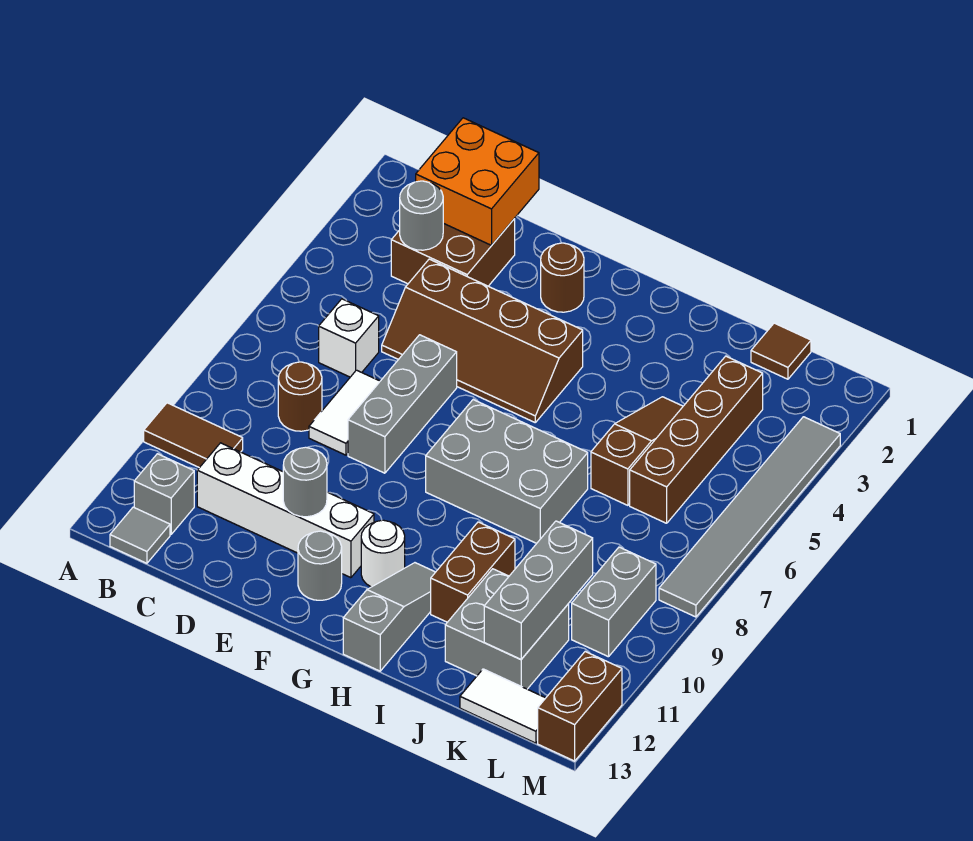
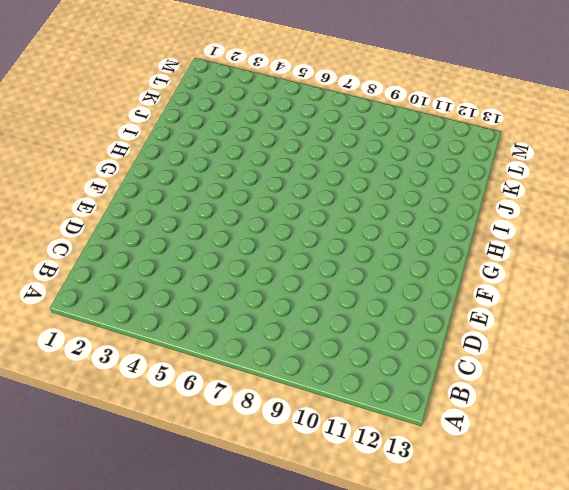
none -> brown 1x2 tile [144,403,243,468]
none -> grey 1x1 brick [134,454,194,534]
none -> grey 1x1 tile [110,507,170,563]

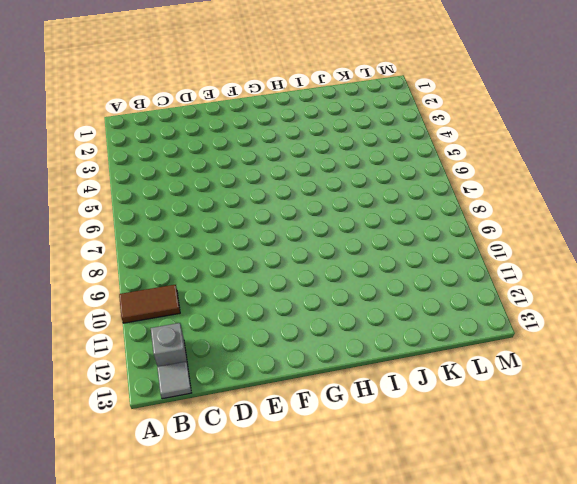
none -> brown 2x2 brick [391,219,515,286]
none -> white 1x1 brick [319,299,379,377]
none -> brown 1x1 round brick [278,362,322,431]

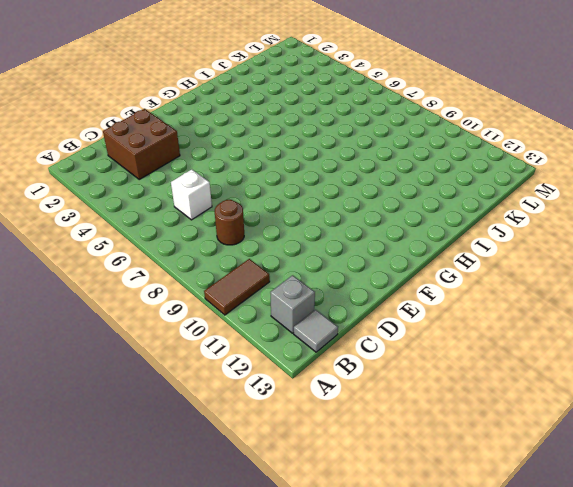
none -> white 1x4 brick [197,443,374,578]
none -> brown 2x4 slope [382,259,583,422]
none -> white 1x2 tile [309,370,380,455]

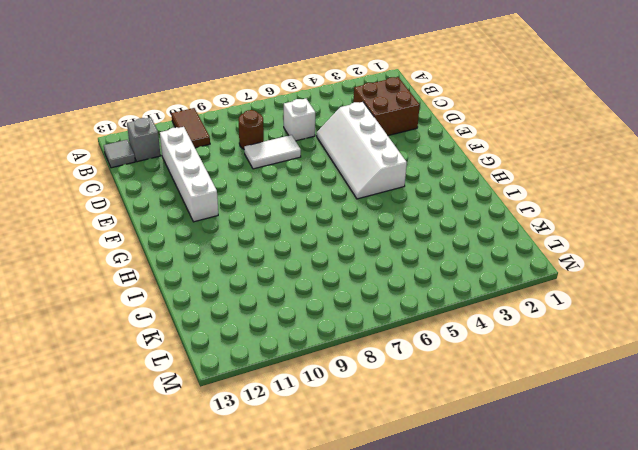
white 2x4 slope [317,102,407,199] -> brown 2x4 slope [382,259,583,422]
none -> grey 1x3 brick [348,335,457,473]
none -> brown 1x1 round brick [541,243,584,312]
none -> grey 1x1 round brick [298,531,342,600]

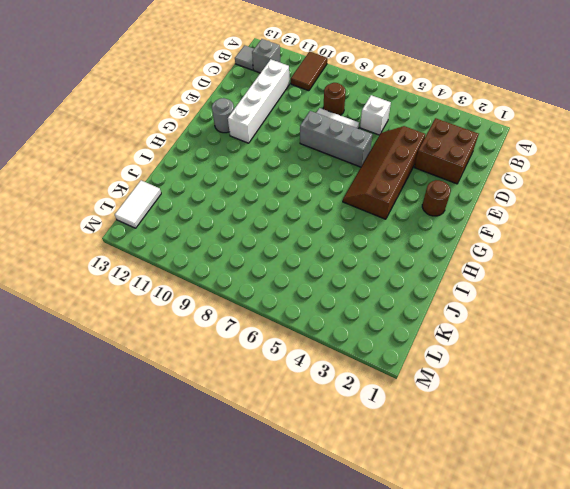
none -> grey 2x3 brick [426,400,588,543]
none -> white 1x1 round brick [361,520,405,587]
none -> grey 1x3 slope [343,563,435,671]

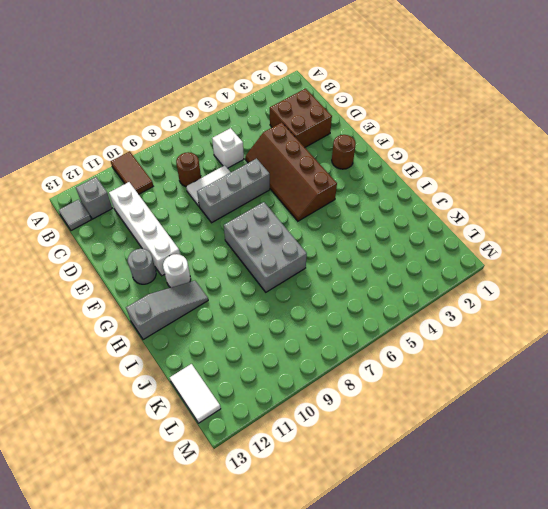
none -> brown 1x2 brick [431,522,515,622]
none -> brown 1x3 slope [591,397,683,505]
none -> grey 2x2 brick [445,569,569,689]

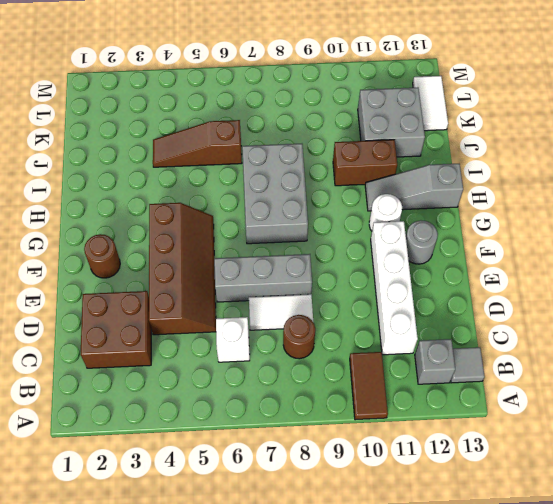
none -> brown 1x1 tile [751,323,811,379]
none -> brown 1x4 brick [630,356,763,523]
none -> grey 1x2 brick [572,547,656,657]

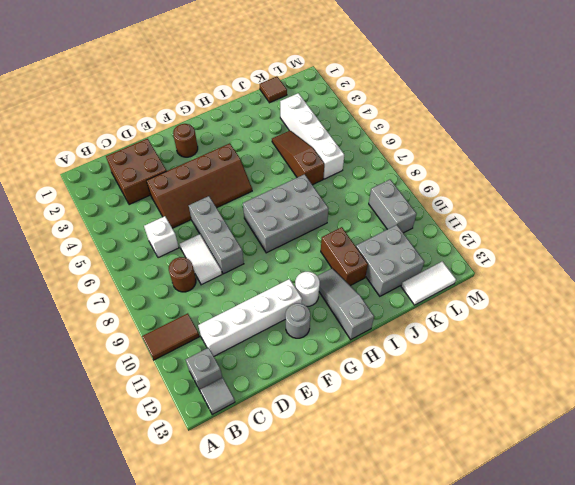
white 1x4 brick [280,93,344,179] -> brown 1x4 brick [630,356,763,523]
none -> grey 1x6 tile [659,417,840,617]
none -> brown 1x2 brick [538,652,622,761]
none -> orange 2x2 brick [416,118,539,245]

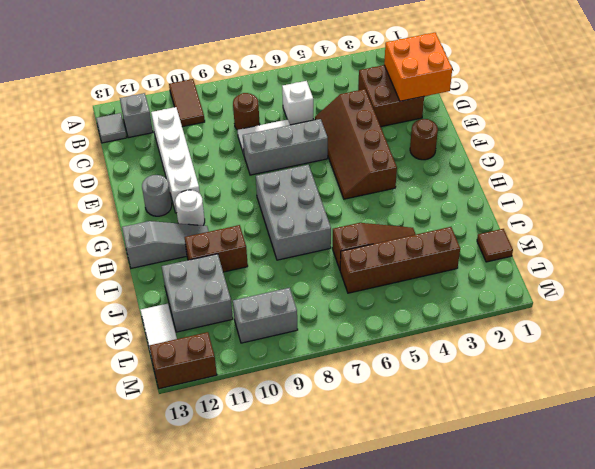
none -> grey 1x6 tile [659,417,840,617]
none -> grey 1x1 round brick [400,181,443,250]
none -> grey 1x1 round brick [283,447,327,517]

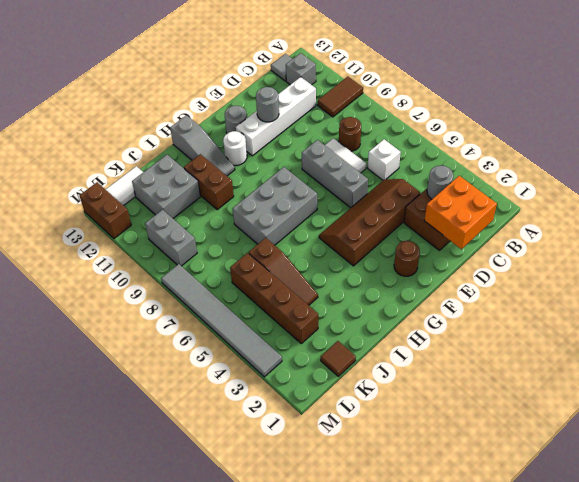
none -> grey 1x3 brick [484,521,593,659]

